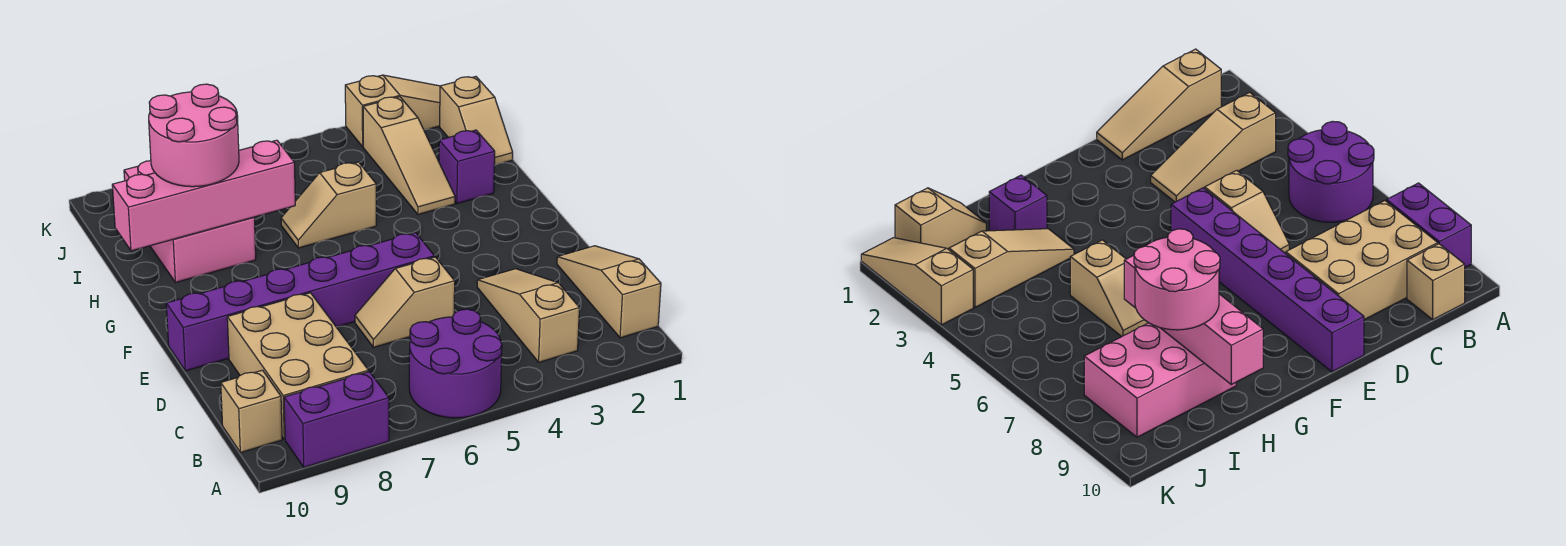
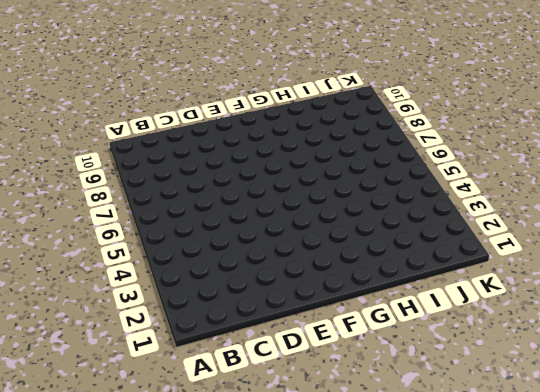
none -> purple 2x2 round brick [409,309,502,418]
none -> purple 1x2 brick [284,372,389,467]
none -> tan 1x3 slope [557,246,661,338]

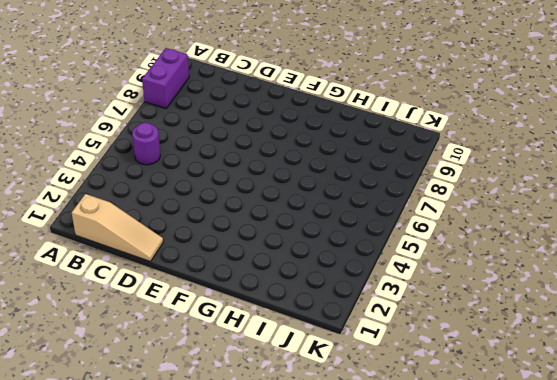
purple 1x1 round brick [132,123,160,165] -> purple 2x2 round brick [409,309,502,418]
none -> tan 1x3 slope [477,269,579,362]
none -> tan 2x3 brick [227,293,368,439]
none -> tan 1x1 brick [221,370,282,453]

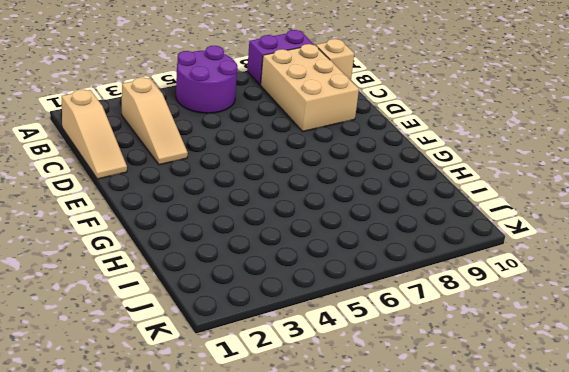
none -> tan 1x2 slope [355,257,455,348]
none -> purple 1x6 brick [166,233,434,371]
none -> purple 1x1 brick [439,130,495,204]

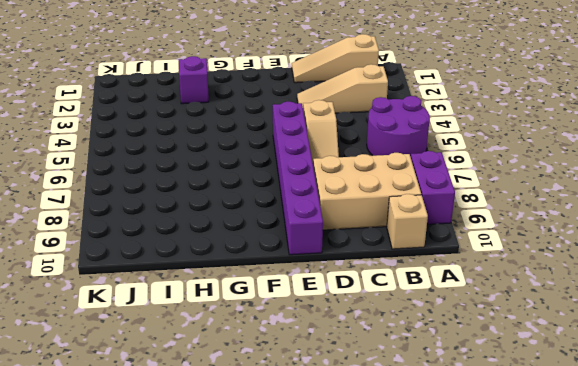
none -> tan 1x3 slope [363,97,455,214]
none -> tan 1x2 slope [281,162,376,248]
none -> pink 2x3 brick [124,161,256,283]

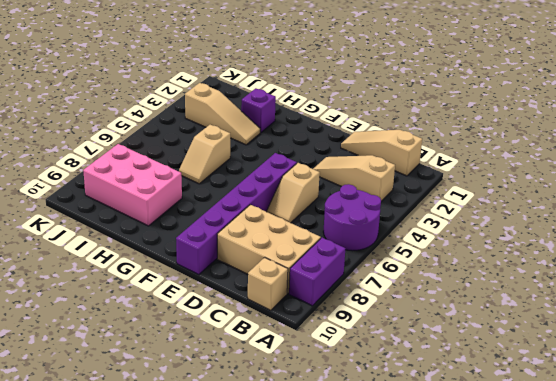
none -> tan 1x2 slope [440,77,513,165]
none -> tan 1x3 slope [345,75,440,147]
none -> pink 1x4 brick [112,140,295,251]

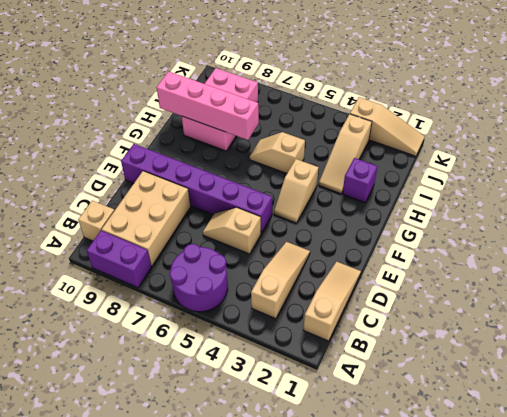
tan 1x2 slope [274,159,319,223] -> tan 1x2 slope moved to [440,77,513,165]
none -> pink 2x2 round brick [149,84,239,187]

